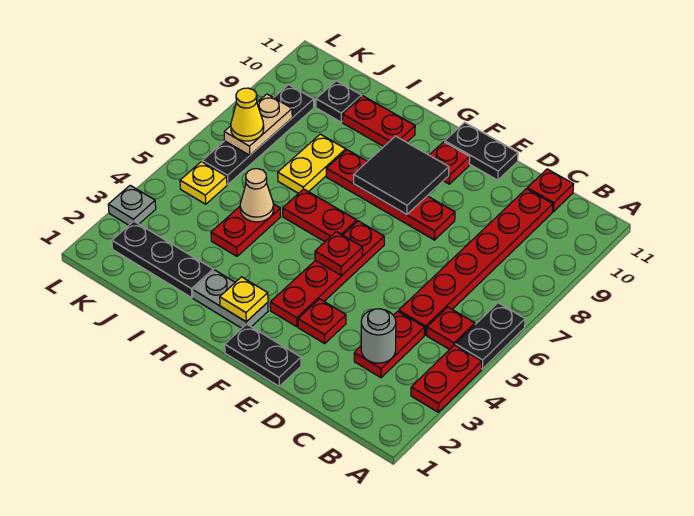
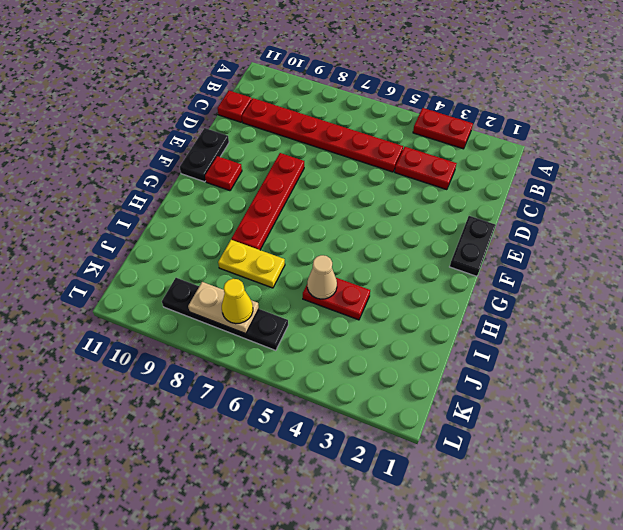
none -> black 1x2 plate [455,303,525,369]
none -> red 1x1 plate [427,307,475,350]
none -> red 1x1 plate [298,299,346,343]

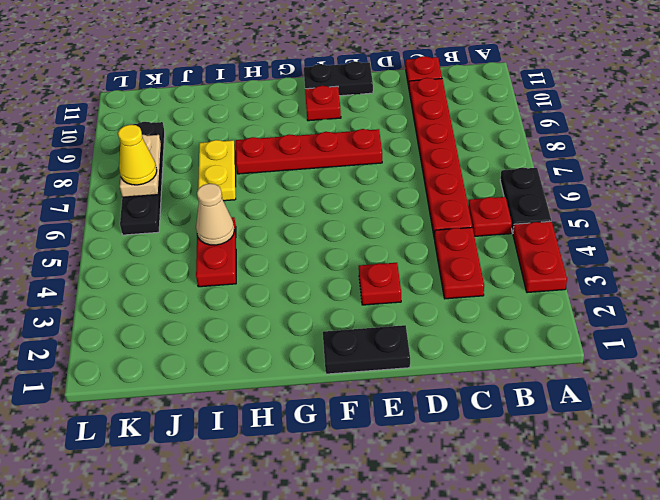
none -> red 1x4 plate [270,221,384,327]
none -> grey 1x2 plate [193,270,268,328]
none -> red 1x2 plate [283,189,357,242]

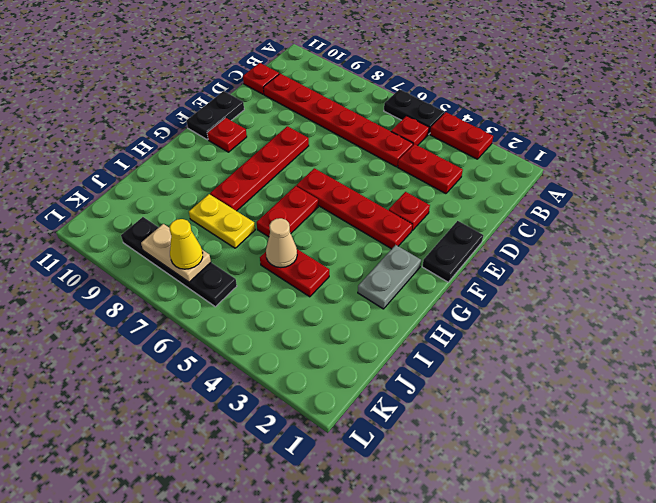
none -> red 1x2 plate [343,96,415,147]
none -> black 1x3 plate [112,221,213,298]
none -> black 1x1 plate [316,81,362,122]

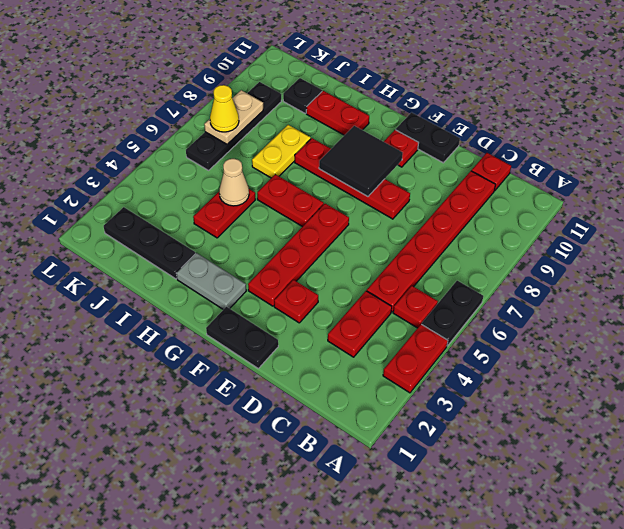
none -> yellow 1x1 plate [180,162,227,204]
none -> grey 1x1 plate [108,185,156,225]
none -> grey 1x1 round brick [361,309,396,363]

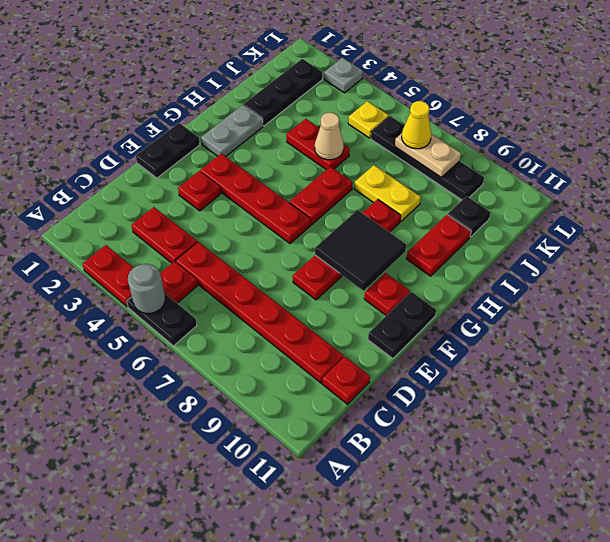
grey 1x1 round brick [128,264,165,313] -> grey 1x1 round brick moved to [361,309,396,363]
none -> red 1x1 plate [315,232,363,276]
none -> yellow 1x1 plate [220,277,268,322]

